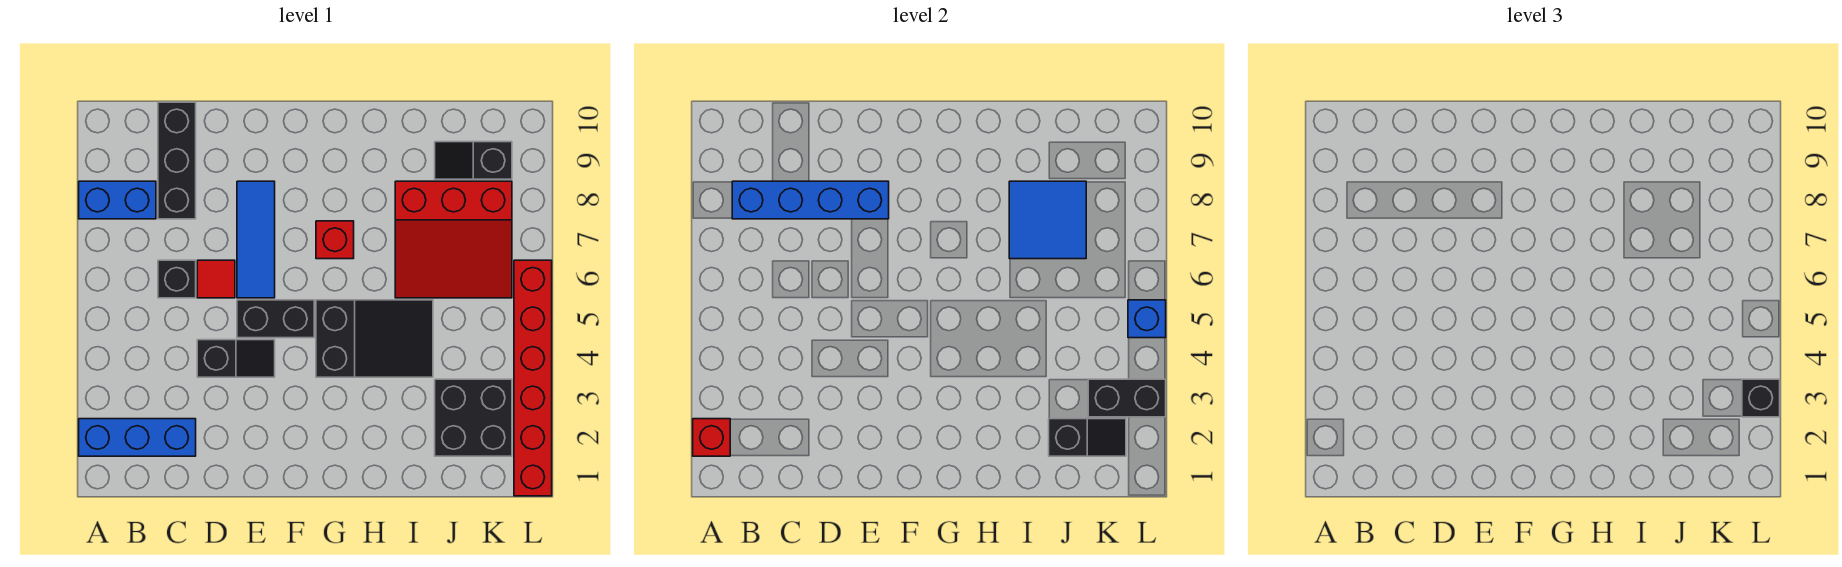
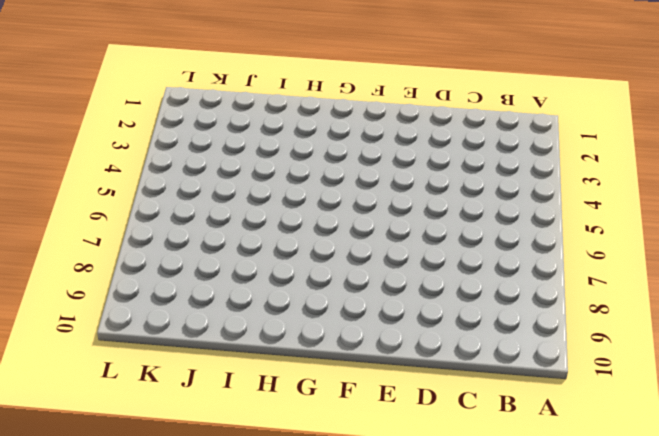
none -> blue 1x3 brick [79,419,196,456]
none -> blue 1x2 brick [79,181,156,219]
none -> black 1x1 brick [158,260,196,298]

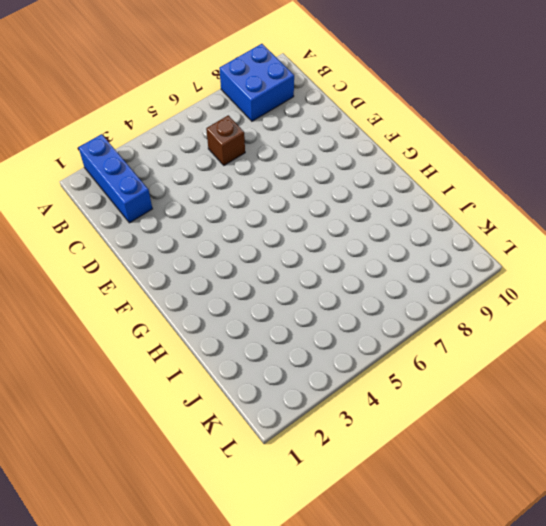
blue 2x2 brick [219,44,294,121] -> blue 1x2 brick [79,181,156,219]
brown 1x1 brick [206,115,245,165] -> black 1x1 brick [158,260,196,298]
none -> black 1x3 brick [158,102,196,219]
none -> black 1x2 slope [197,340,275,377]
none -> red 1x1 tile [197,260,235,298]

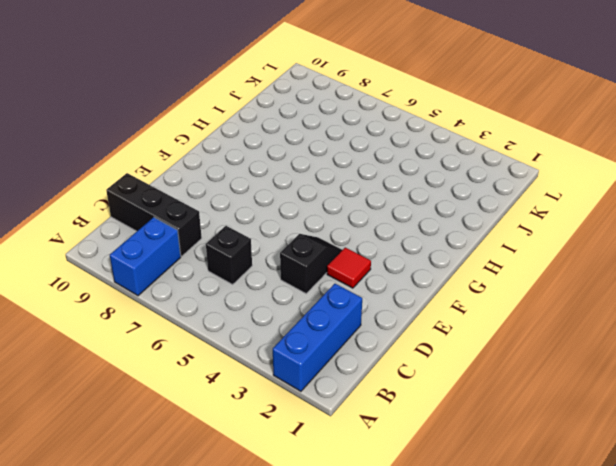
red 1x1 tile [327,248,371,288] -> red 1x1 tile moved to [197,260,235,298]
none -> black 1x2 brick [237,300,314,338]
none -> blue 1x3 tile [237,181,275,298]
none -> black 2x3 slope [316,300,433,377]

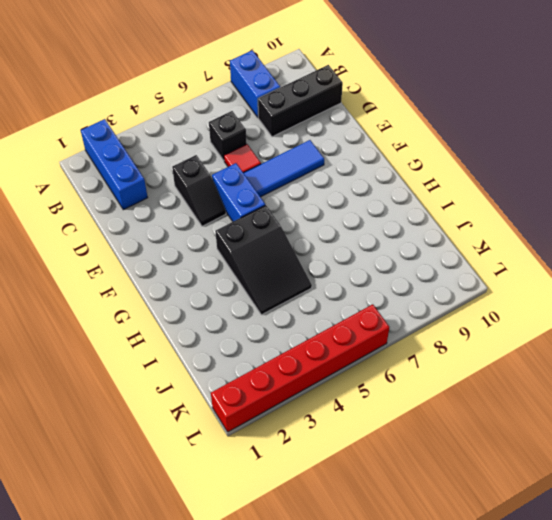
blue 1x2 brick [212,163,265,221] -> black 1x2 brick [237,300,314,338]
none -> red 1x1 brick [316,221,354,259]
none -> red 3x3 slope [395,181,512,298]
none -> black 2x2 brick [435,379,512,456]

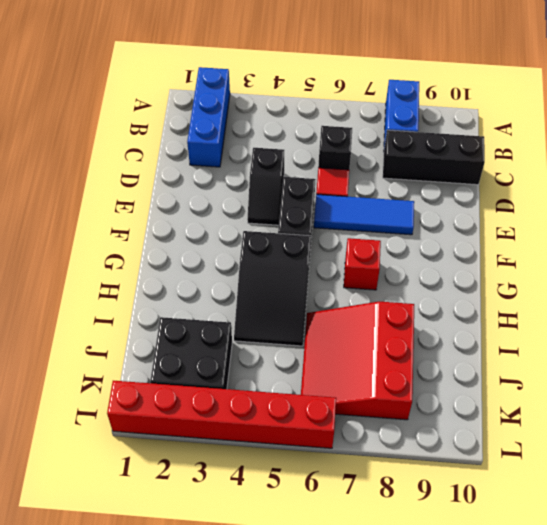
none -> black 1x2 slope [435,142,512,179]
none -> red 1x1 brick [693,419,730,456]
none -> blue 1x4 brick [732,181,889,219]

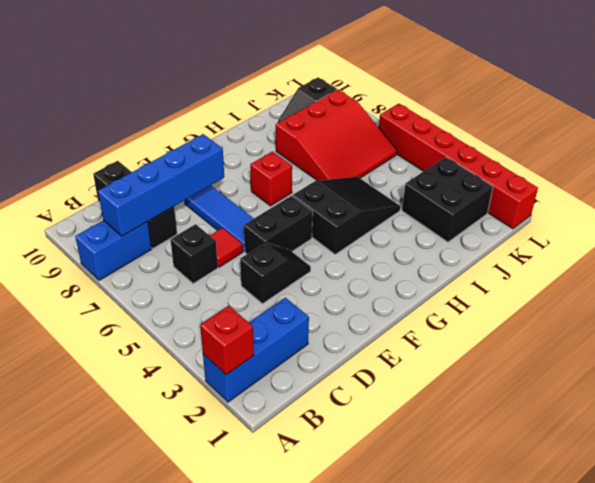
none -> blue 2x2 tile [1009,181,1086,259]
none -> black 1x2 slope [1049,419,1126,456]
none -> black 1x2 brick [1088,379,1166,417]

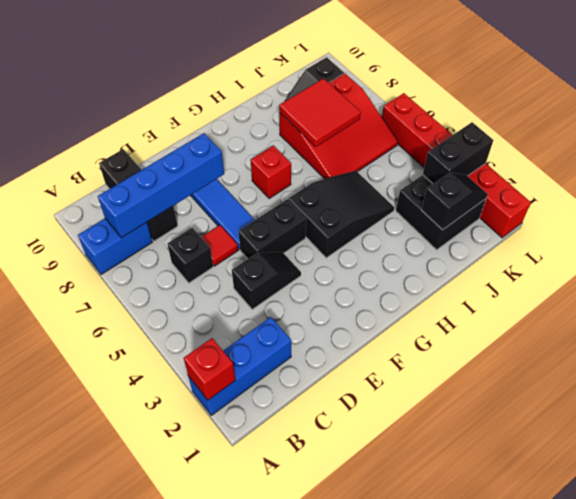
red 2x2 tile [279,78,361,147] -> blue 2x2 tile [1009,181,1086,259]
none -> blue 1x1 brick [1128,300,1166,338]
none -> black 1x1 brick [1742,379,1780,417]

